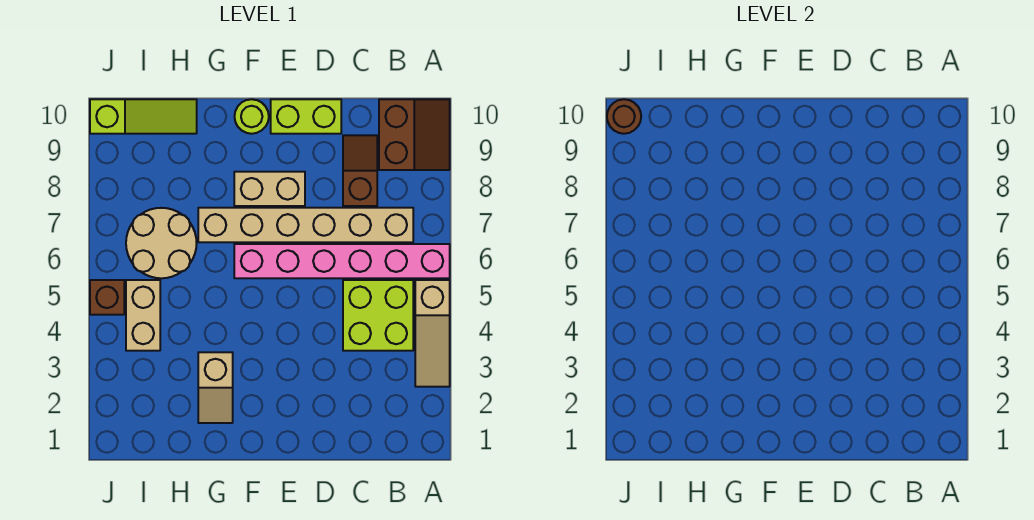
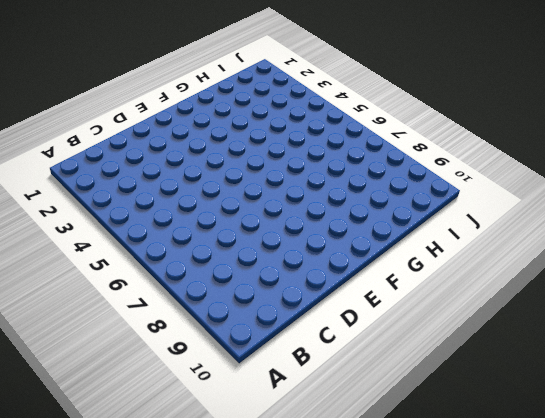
none -> tan 1x3 slope [415,280,450,387]
none -> pink 1x6 brick [234,244,450,278]
none -> brown 2x2 slope [379,99,450,170]

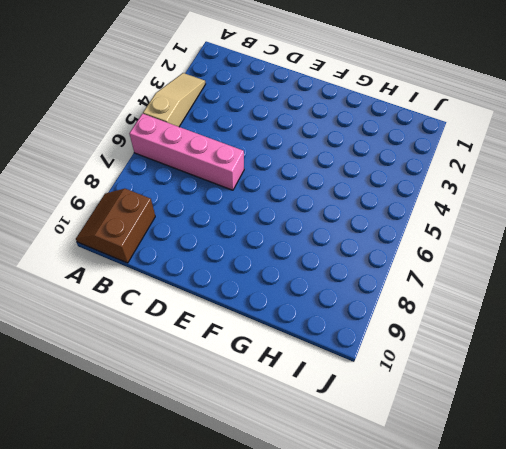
pink 1x4 brick [129,114,244,190] -> pink 1x6 brick [234,244,450,278]
none -> lime 2x2 brick [343,280,413,351]
none -> tan 1x6 brick [198,208,413,242]
none -> brown 1x2 slope [343,135,377,206]

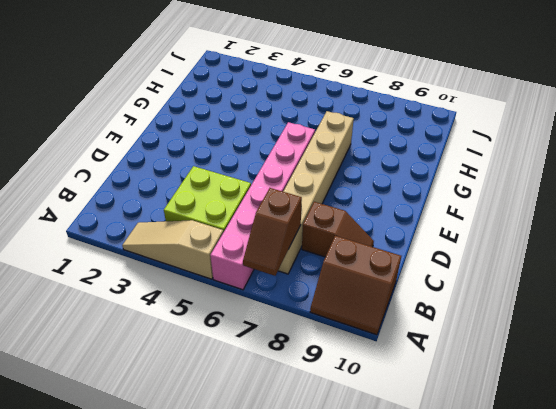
brown 1x2 slope [243,188,302,276] -> none
none -> lime 1x2 brick [271,99,341,134]
none -> tan 1x2 brick [234,172,305,206]
none -> lime 1x1 round brick [235,99,269,134]

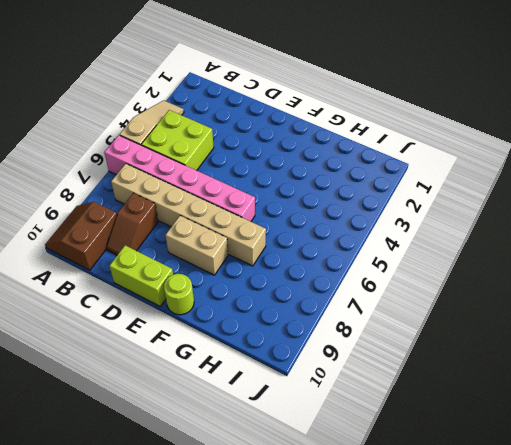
none -> tan 1x2 slope [198,352,233,423]
none -> tan 2x2 round brick [126,208,197,278]
none -> lime 1x3 slope [90,99,197,134]

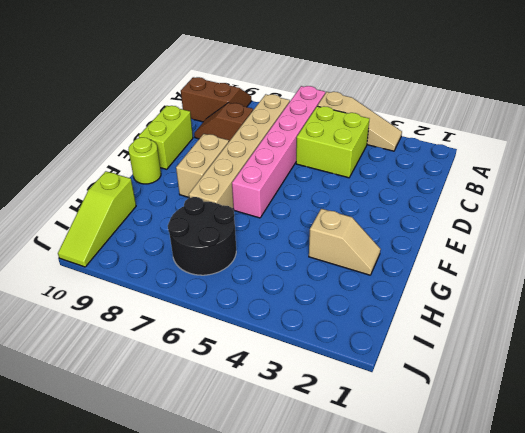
black 2x2 round brick [168,197,236,275] -> tan 2x2 round brick [126,208,197,278]
lime 1x3 slope [58,171,136,267] -> lime 1x3 slope turned to [90,99,197,134]
none -> tan 1x2 brick [126,280,160,351]
none -> brown 1x1 brick [90,280,124,315]
none -> brown 1x1 round brick [607,99,641,134]

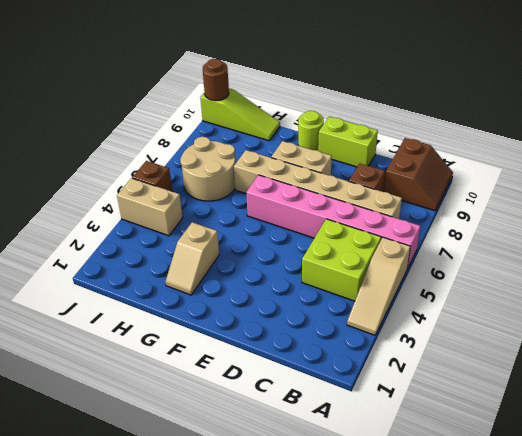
tan 1x2 brick [117,178,183,236] -> tan 1x2 brick turned to [126,280,160,351]

